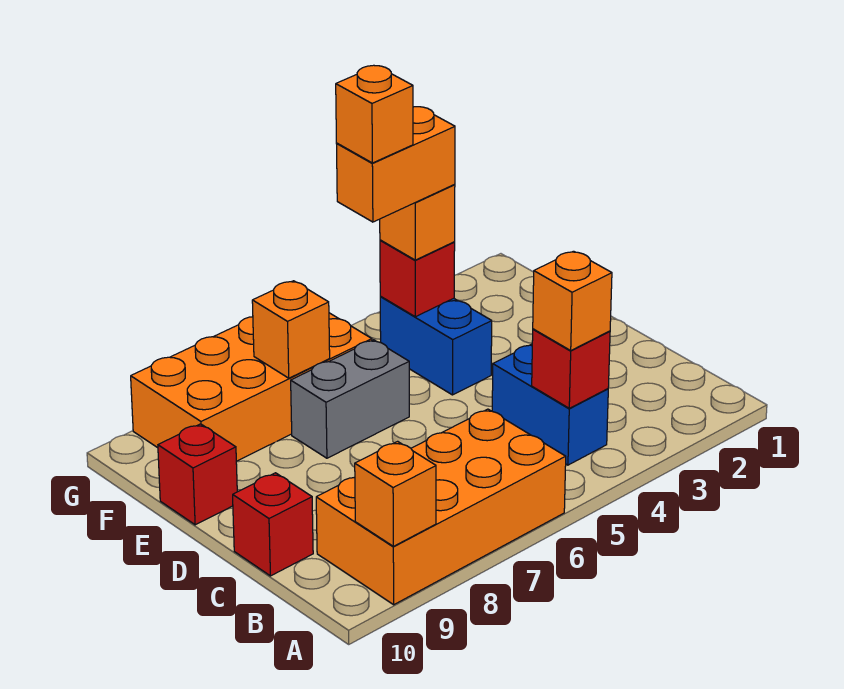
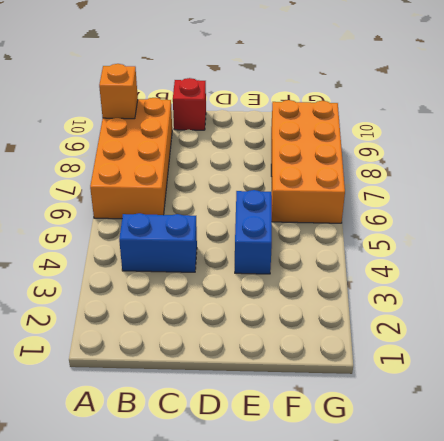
blue 1x2 brick [235,190,272,274] -> blue 1x2 brick turned to [380,296,492,395]
none -> grey 1x2 brick [291,340,409,458]
none -> red 1x1 brick [158,424,237,525]
none -> red 1x1 brick [532,329,610,408]

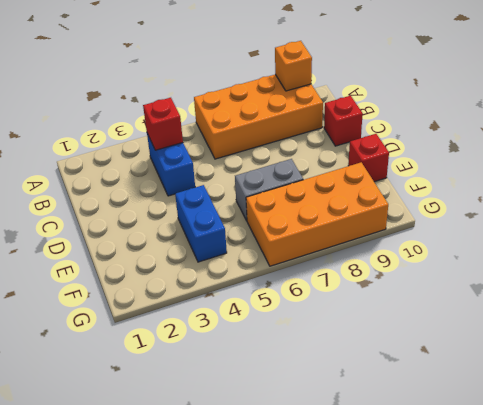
none -> red 1x1 brick [380,240,455,317]
none -> orange 1x1 brick [252,281,330,378]
none -> orange 1x1 brick [533,251,612,350]

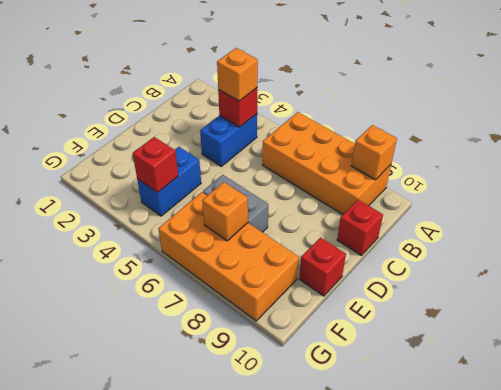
none -> orange 1x1 brick [380,185,455,260]
none -> orange 1x2 brick [337,107,455,222]
none -> orange 1x1 brick [336,65,413,163]

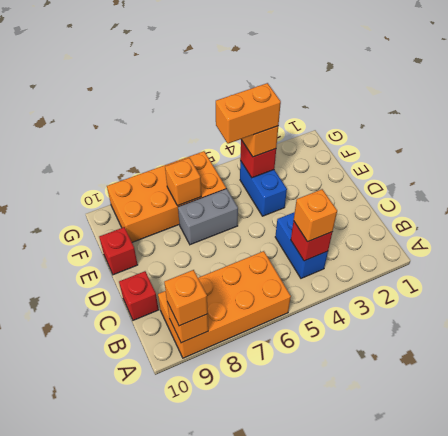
orange 1x1 brick [164,270,208,326] -> orange 1x1 brick moved to [336,65,413,163]

